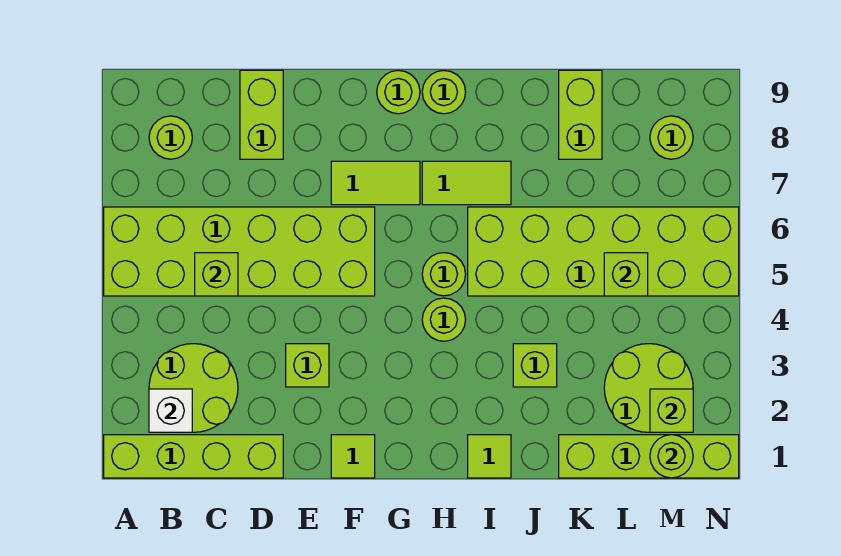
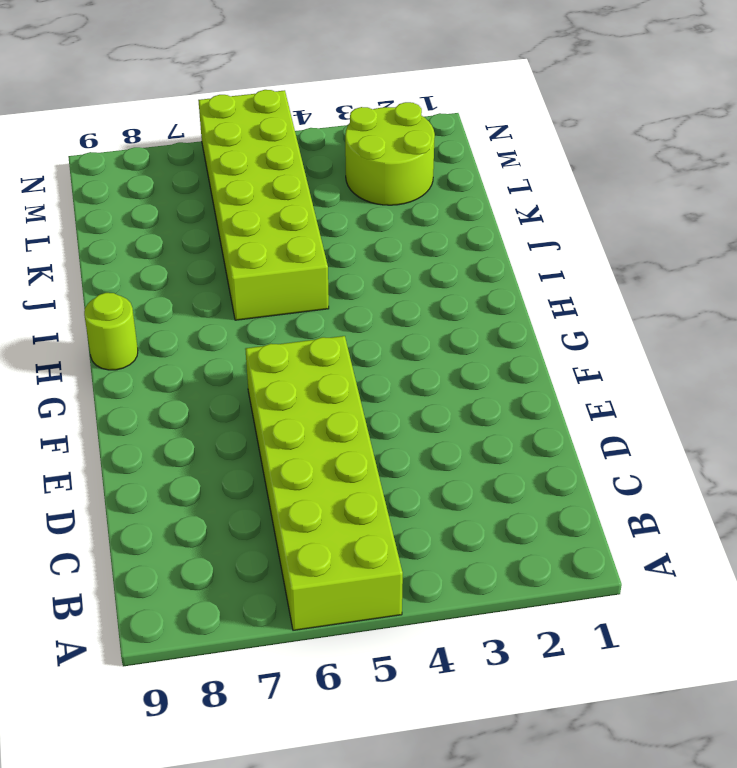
none -> lime 1x4 brick [104,435,283,478]
none -> lime 2x2 round brick [149,344,238,432]
none -> lime 1x1 round brick [149,116,192,159]

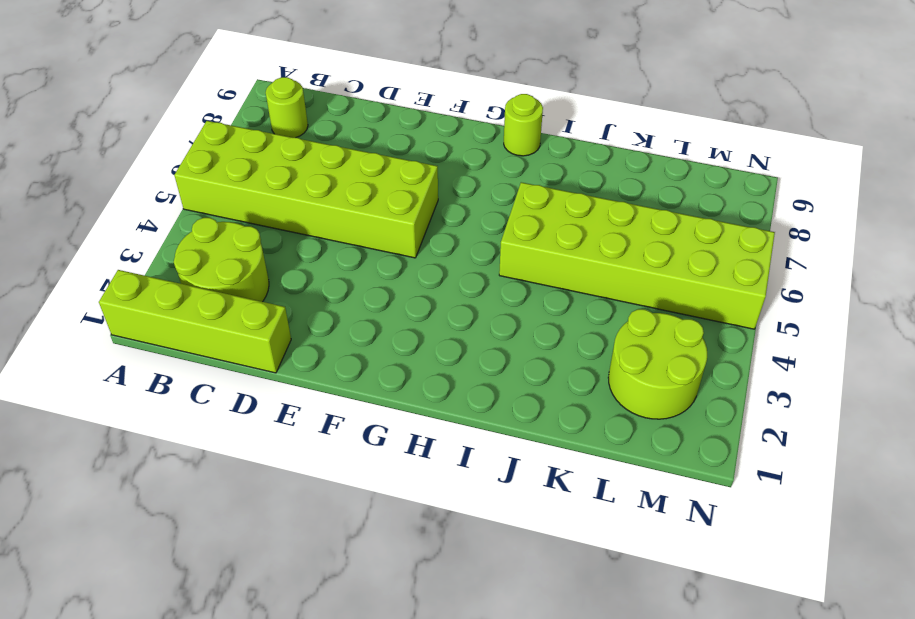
none -> lime 1x2 brick [240,70,283,159]
none -> lime 1x1 brick [286,344,329,387]
none -> lime 1x1 tile [331,435,375,478]

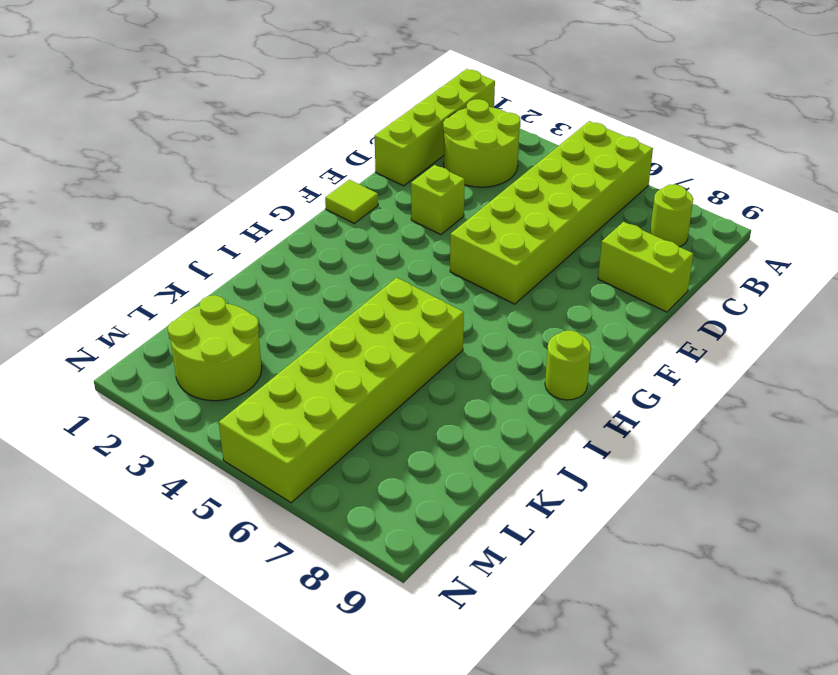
none -> lime 1x2 tile [331,161,420,205]
none -> lime 1x1 round brick [377,70,420,114]
none -> lime 1x1 round brick [422,298,466,341]

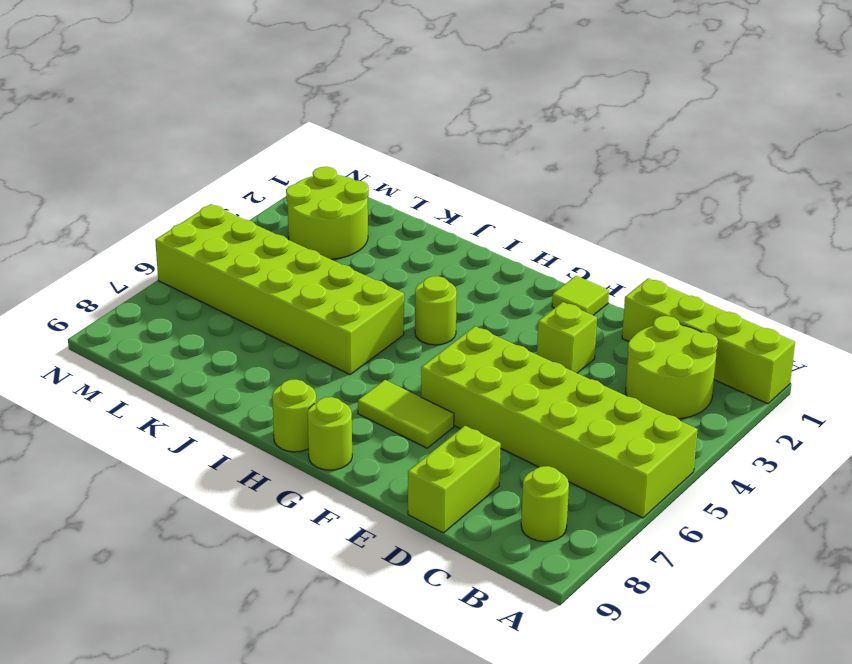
none -> lime 1x1 round brick [422,253,466,296]
none -> lime 1x2 tile [422,161,511,205]
none -> lime 1x1 tile [468,435,511,478]

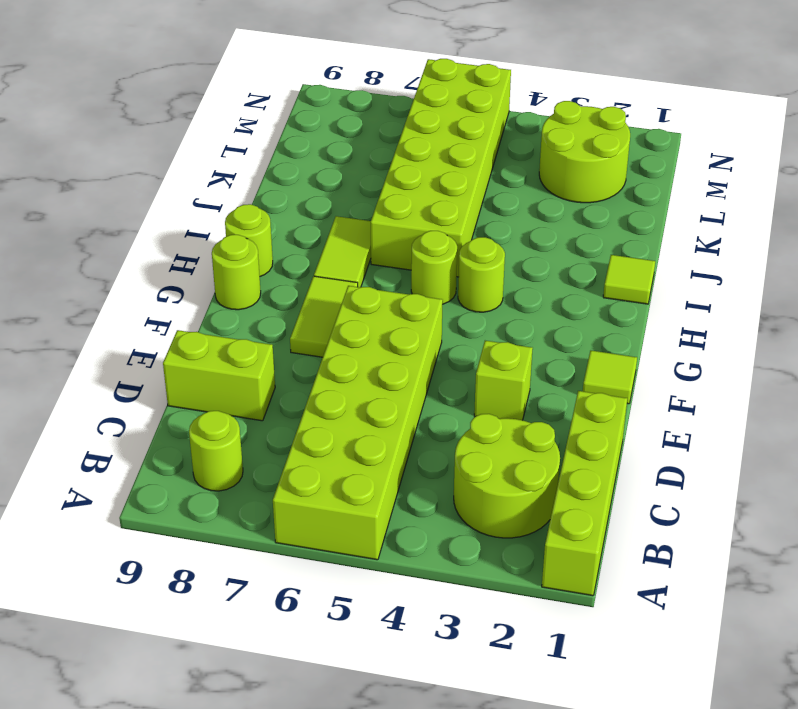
none -> lime 1x1 brick [513,344,557,387]
none -> lime 1x4 brick [559,435,739,478]
none -> lime 1x2 brick [559,70,602,159]

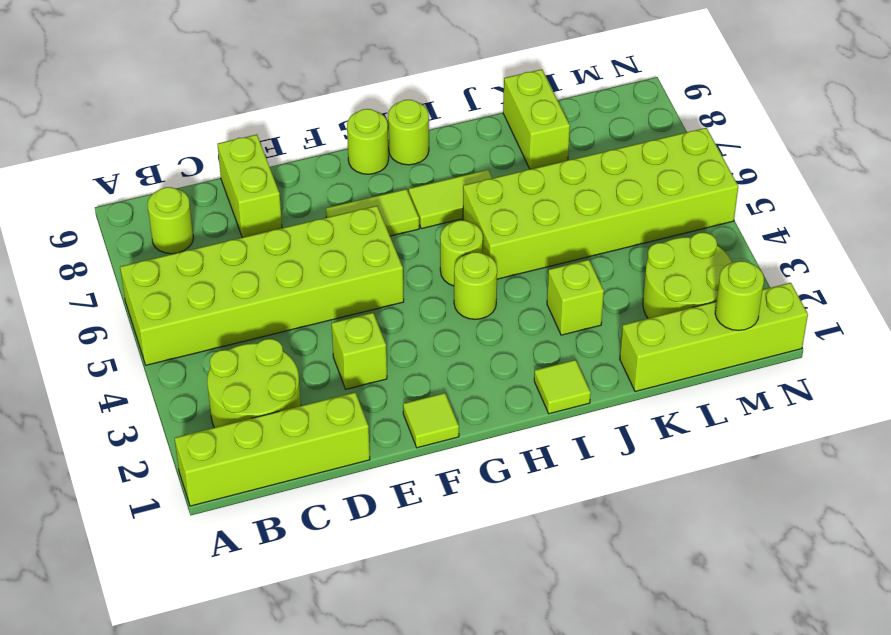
none -> lime 1x1 round brick [650,116,693,159]
none -> white 1x1 brick [149,389,192,432]
none -> lime 1x1 brick [195,253,238,296]

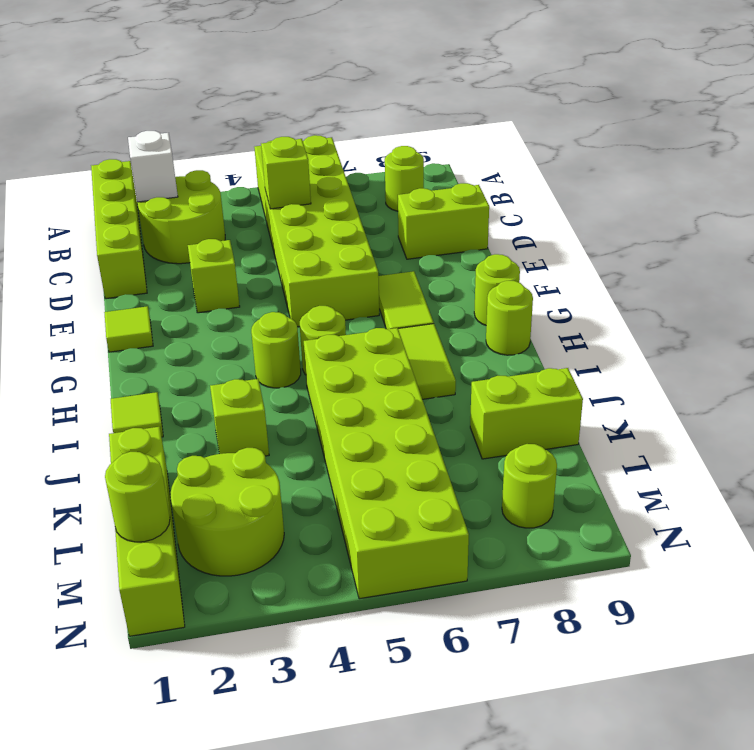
none -> lime 1x1 brick [604,253,648,296]
none -> lime 1x1 brick [650,389,693,432]

